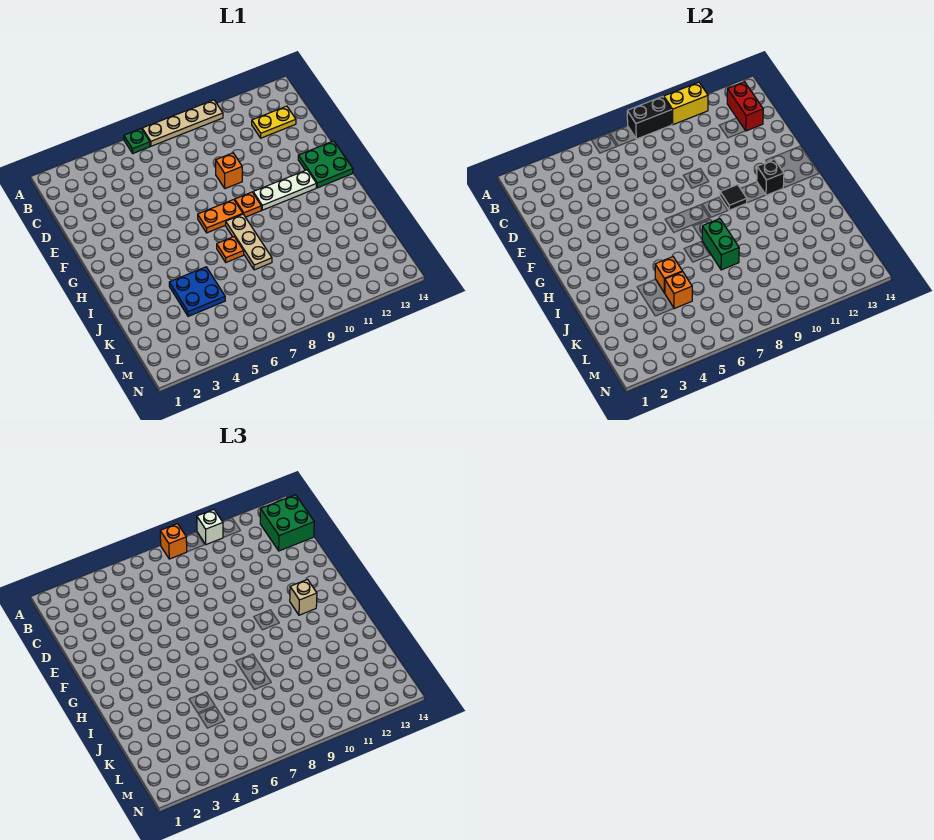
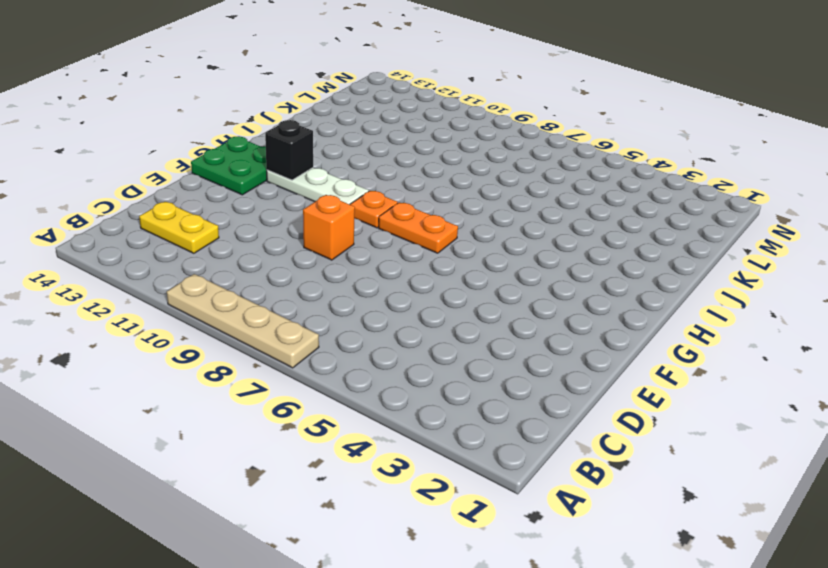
none -> green 1x1 plate [124,129,150,153]
none -> tan 1x3 plate [226,214,272,270]
none -> orange 1x1 plate [217,237,244,262]

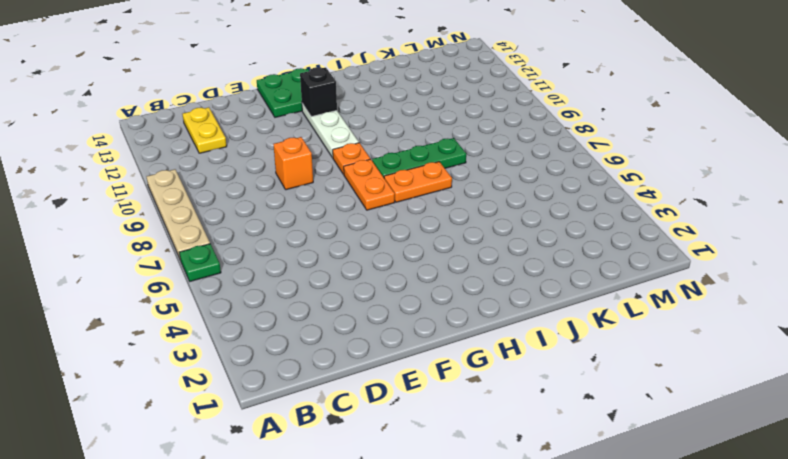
orange 1x2 plate [384,162,452,202] -> orange 1x1 plate [217,237,244,262]
green 1x3 plate [372,138,466,177] -> tan 1x3 plate [226,214,272,270]
none -> blue 2x2 plate [169,267,225,316]
none -> black 1x2 brick [627,97,672,139]
none -> yellow 1x2 brick [664,82,708,125]

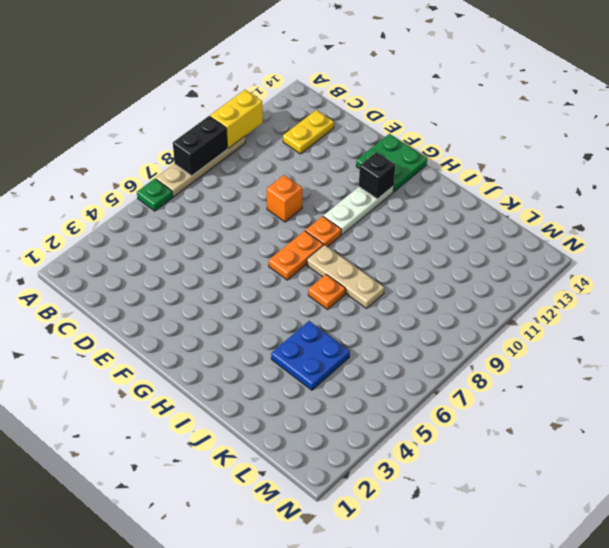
none -> red 1x2 brick [727,82,763,131]
none -> black 1x1 tile [720,185,747,210]
none -> green 1x2 brick [702,219,739,270]

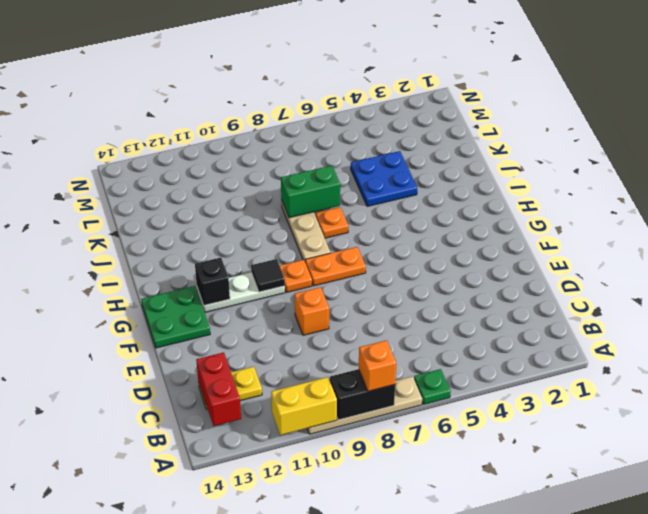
green 1x2 brick [281,166,340,218] -> green 1x2 brick turned to [702,219,739,270]
none -> orange 1x1 brick [655,257,682,293]
none -> orange 1x1 brick [665,272,692,309]
none -> white 1x1 brick [197,509,223,545]

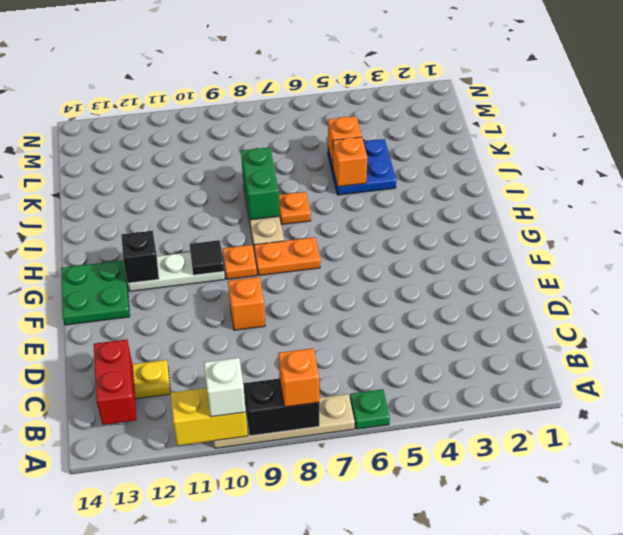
none -> green 2x2 brick [260,495,314,551]
none -> tan 1x1 brick [290,579,317,615]

